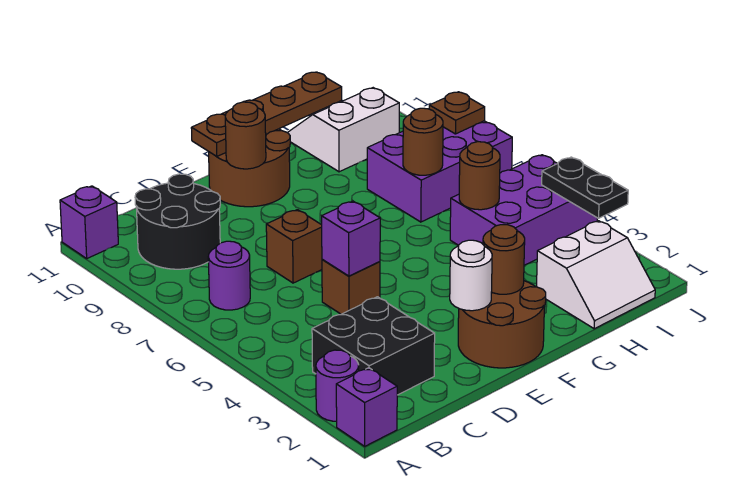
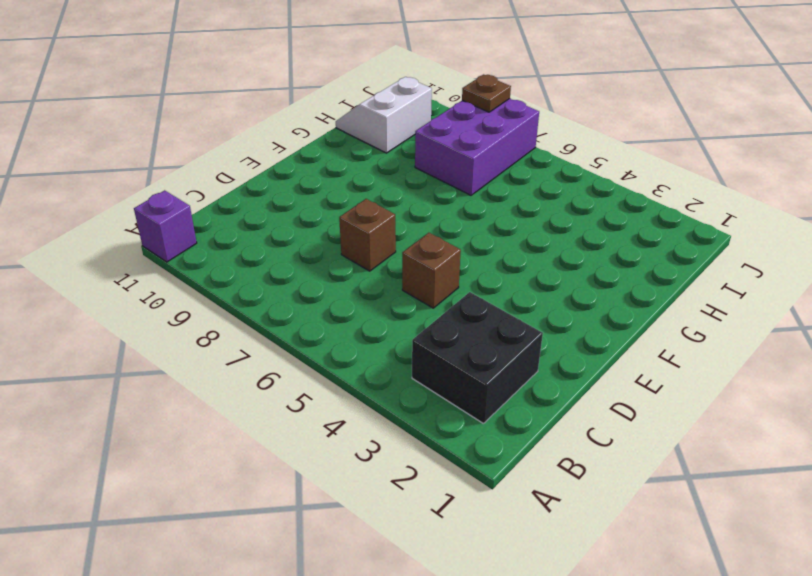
none -> purple 1x1 brick [336,368,397,446]
none -> purple 1x1 round brick [316,350,359,421]
none -> purple 1x1 round brick [208,241,250,310]

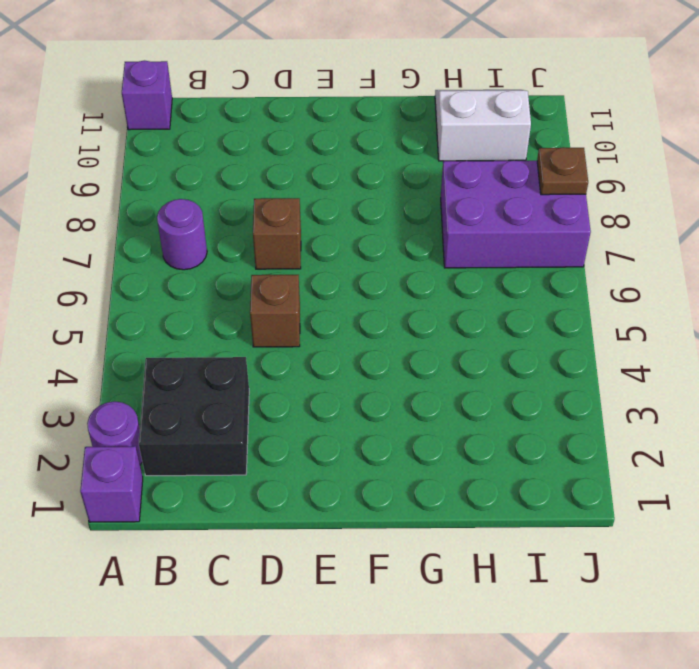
none -> black 2x2 round brick [135,174,220,269]
none -> brown 2x2 round brick [458,281,546,368]
none -> brown 2x2 round brick [209,129,290,207]

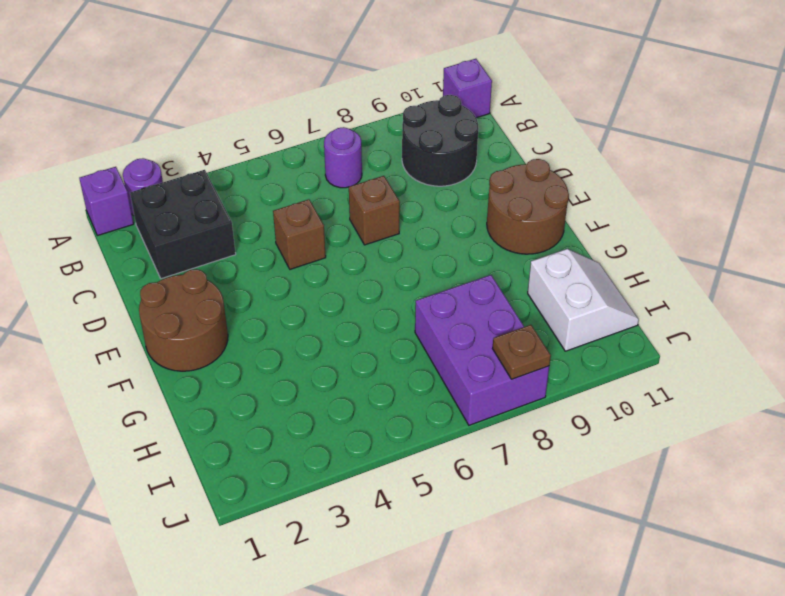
none -> white 2x2 slope [537,221,655,329]
none -> purple 2x3 brick [450,155,597,265]
none -> purple 1x1 brick [322,201,380,276]

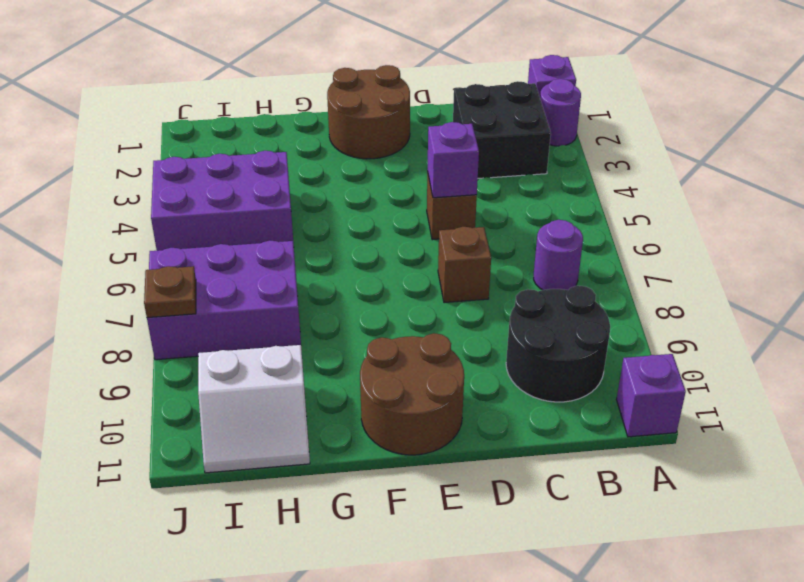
none -> white 2x2 slope [537,221,655,329]
none -> white 1x1 round brick [450,240,492,311]
none -> brown 1x1 round brick [225,102,266,169]

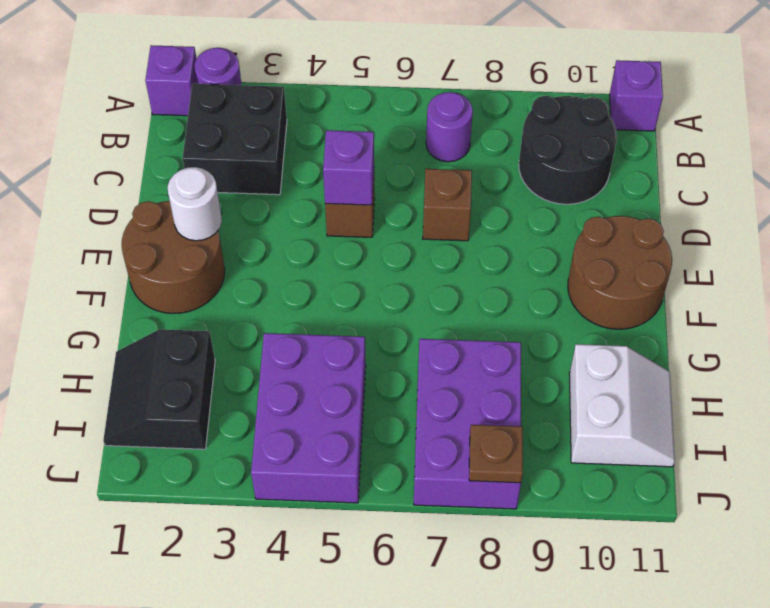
black 2x2 slope [103,329,215,449] -> white 2x2 slope [537,221,655,329]
none -> brown 1x1 round brick [225,102,266,169]
none -> brown 1x4 plate [191,72,342,157]
none -> brown 1x1 round brick [483,225,525,294]

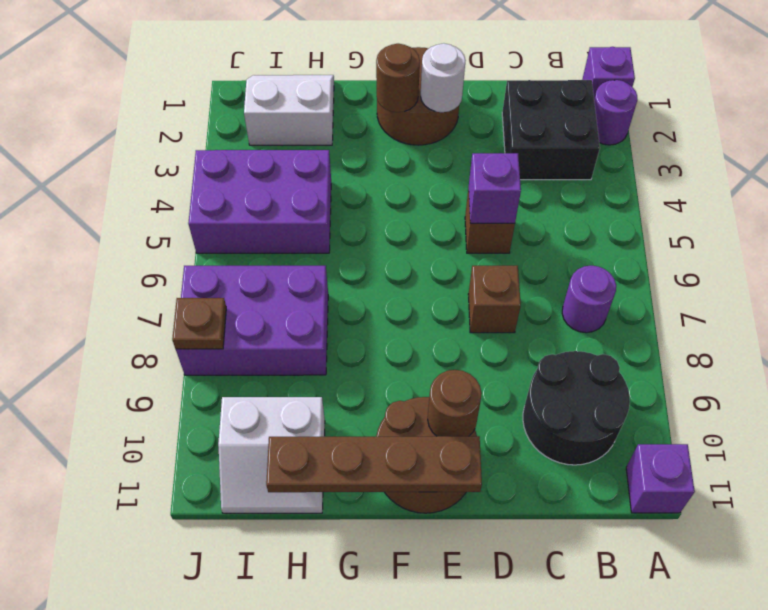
none -> brown 1x1 round brick [459,142,500,210]
none -> brown 1x1 round brick [403,108,443,175]
none -> black 1x2 plate [542,157,628,218]

